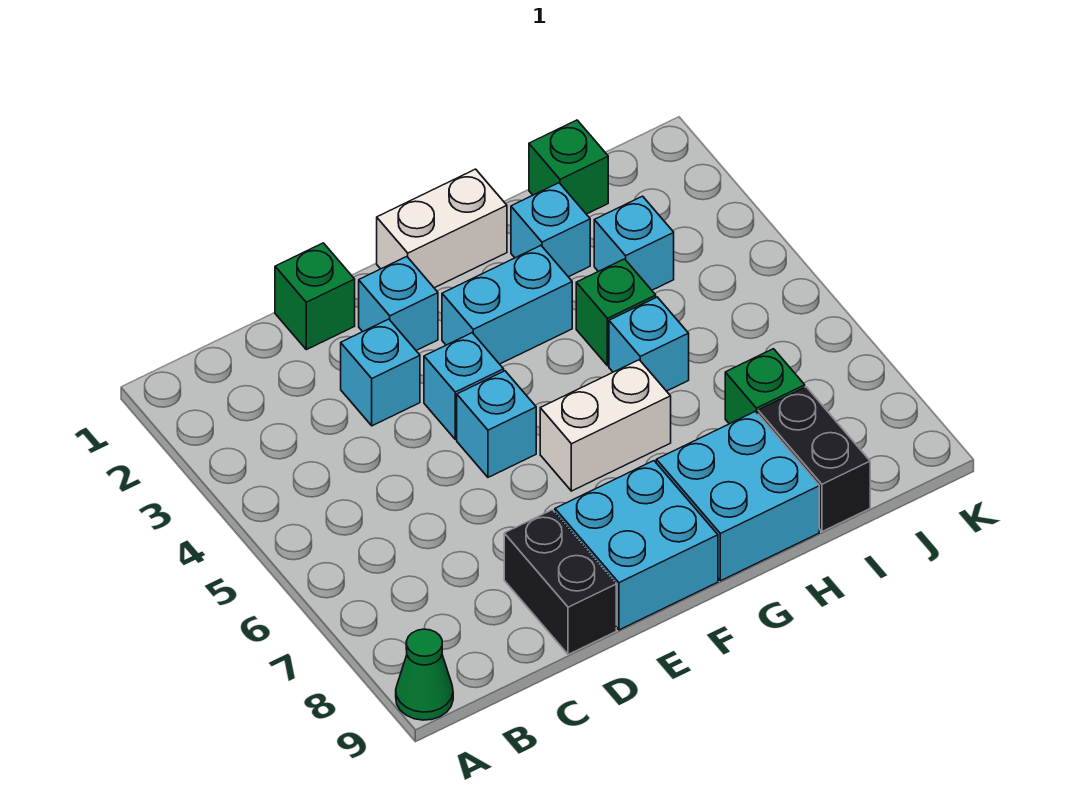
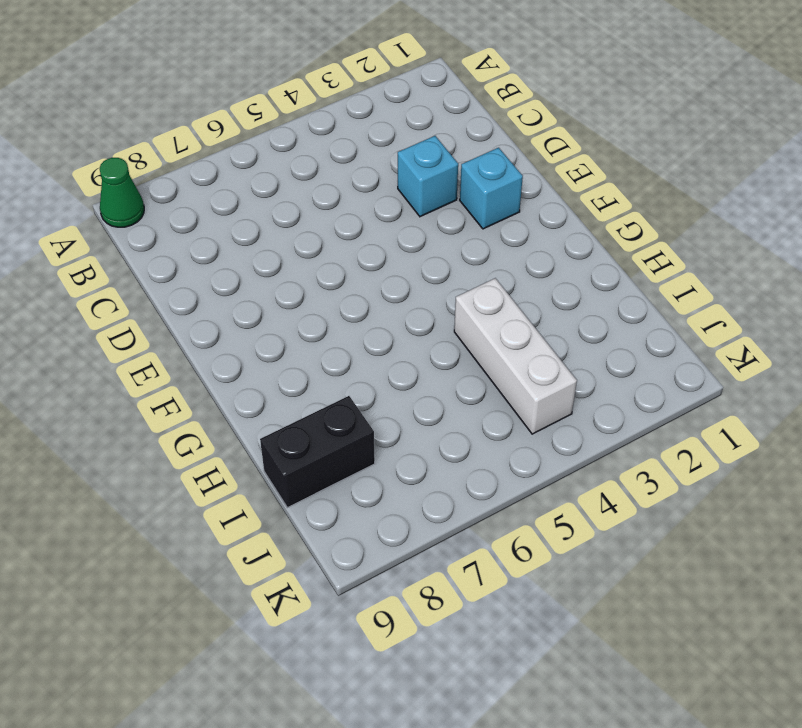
white 1x3 brick [454,278,577,434] -> green 1x1 brick [576,259,656,366]
none -> green 1x1 brick [275,243,355,350]
none -> black 1x2 brick [504,510,616,655]
none -> cyan 1x1 brick [424,333,504,439]

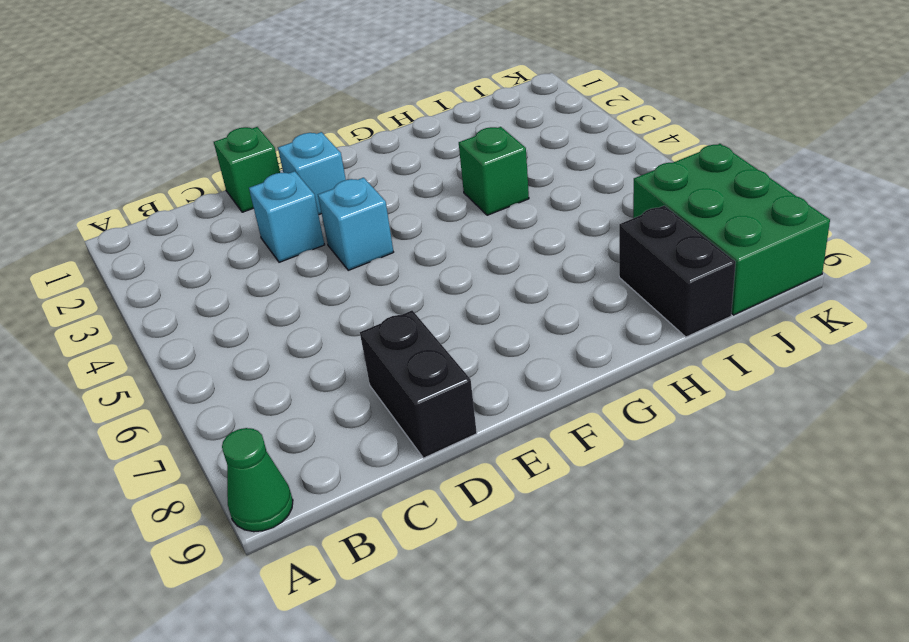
green 2x3 brick [633,144,830,315] -> none
none -> cyan 1x1 brick [457,371,536,477]
none -> cyan 2x2 brick [555,461,718,630]
none -> white 1x2 brick [377,169,507,288]

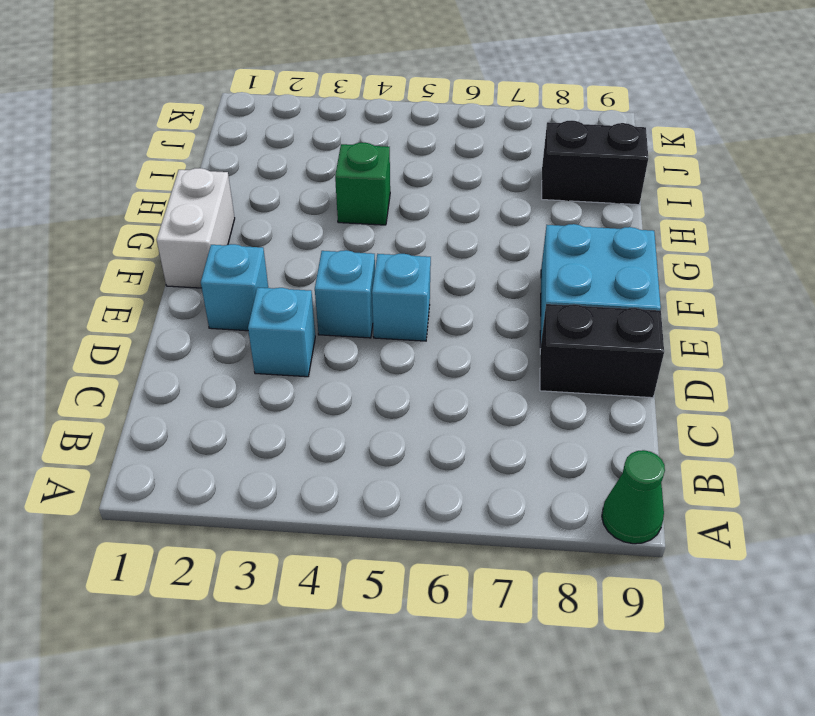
none -> green 1x1 brick [275,243,355,350]
none -> cyan 1x2 brick [442,246,572,364]
none -> white 1x2 brick [540,360,671,491]

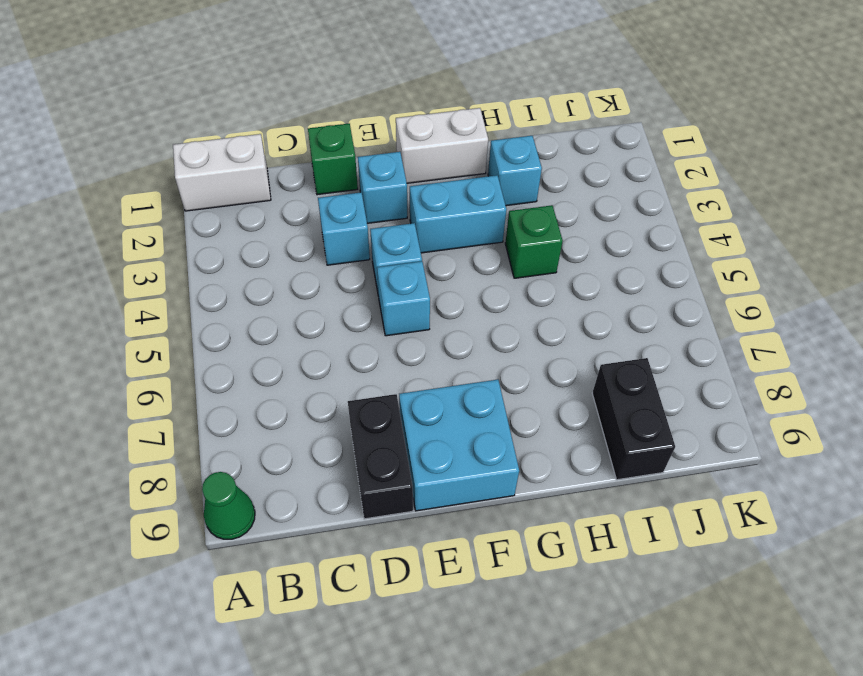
white 1x2 brick [173,134,271,211] -> white 1x2 brick moved to [540,360,671,491]
none -> cyan 2x2 brick [656,411,819,581]
none -> cyan 1x1 brick [609,297,689,391]
none -> green 1x1 brick [529,120,608,214]

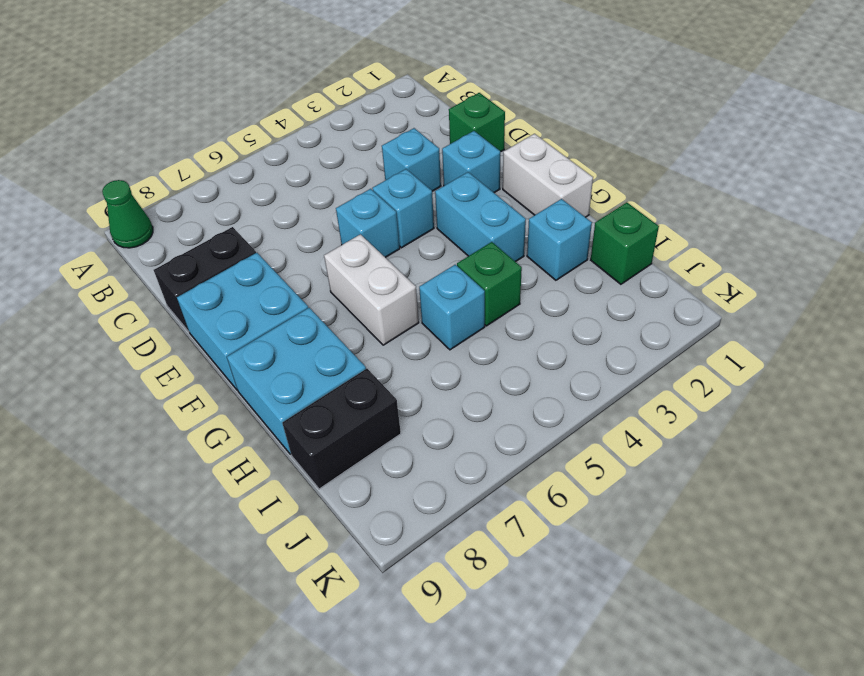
none -> cyan 1x1 brick [594,196,674,290]
none -> green 1x1 brick [725,349,805,424]

